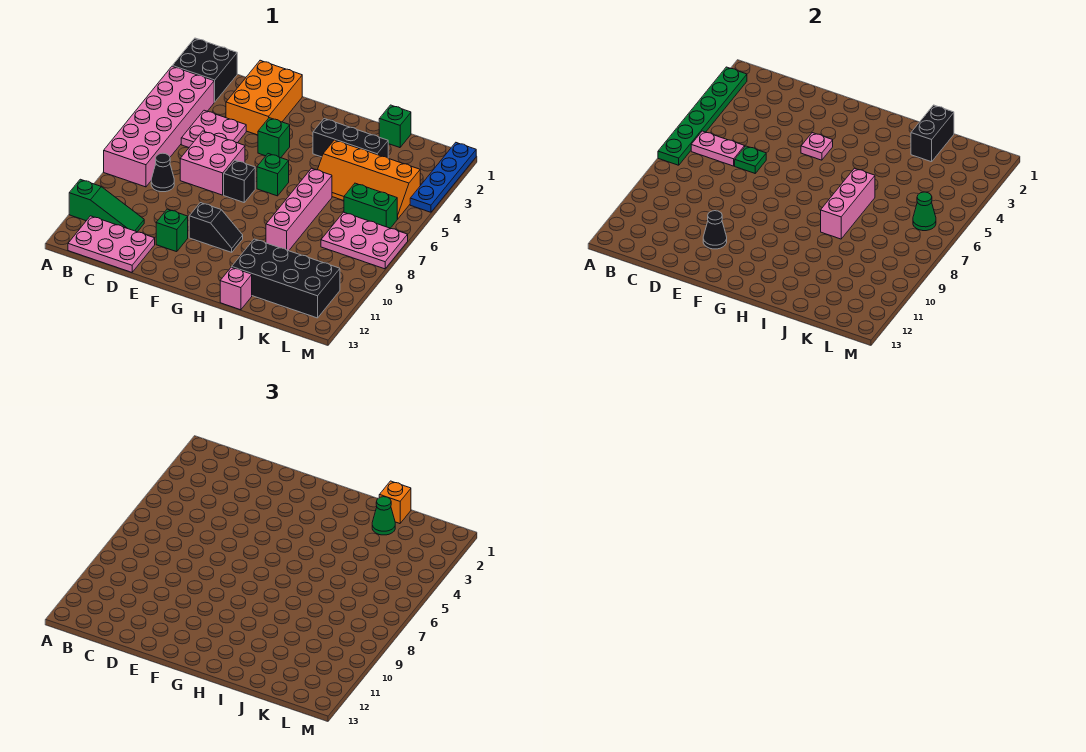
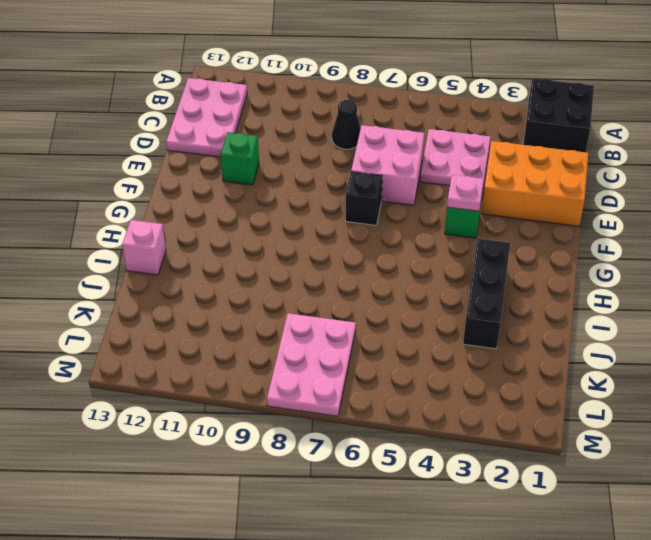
none -> pink 2x6 brick [104,66,214,187]
none -> green 1x3 slope [69,179,144,232]
none -> black 1x2 slope [189,203,243,252]
none -> green 1x1 brick [257,154,289,196]

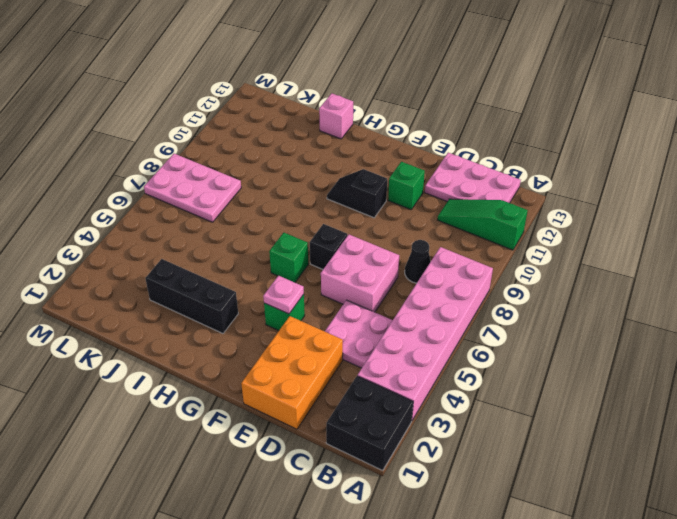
none -> orange 2x4 slope [318,140,420,219]
none -> pink 1x4 brick [266,168,332,251]
none -> black 2x4 brick [232,239,340,318]
none -> green 1x1 brick [379,105,411,148]

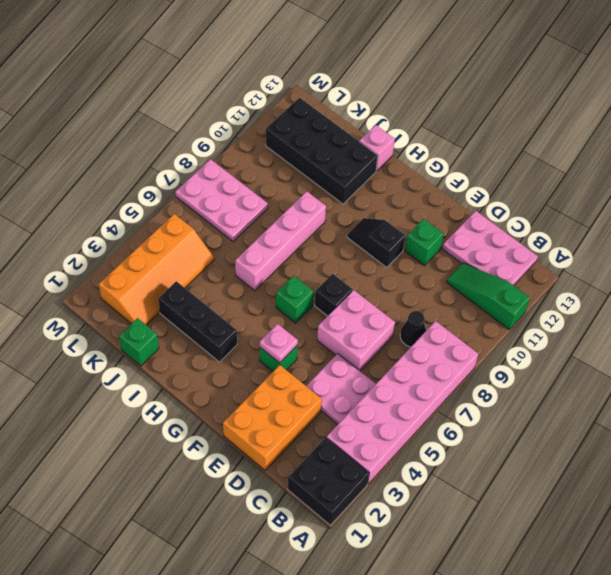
orange 2x4 slope [99,214,214,325] -> orange 2x4 slope turned to [318,140,420,219]
none -> green 1x2 brick [344,183,397,228]
none -> blue 1x4 plate [410,143,476,212]
none -> green 1x6 plate [658,67,747,165]
none -> pink 1x2 plate [691,131,745,166]

